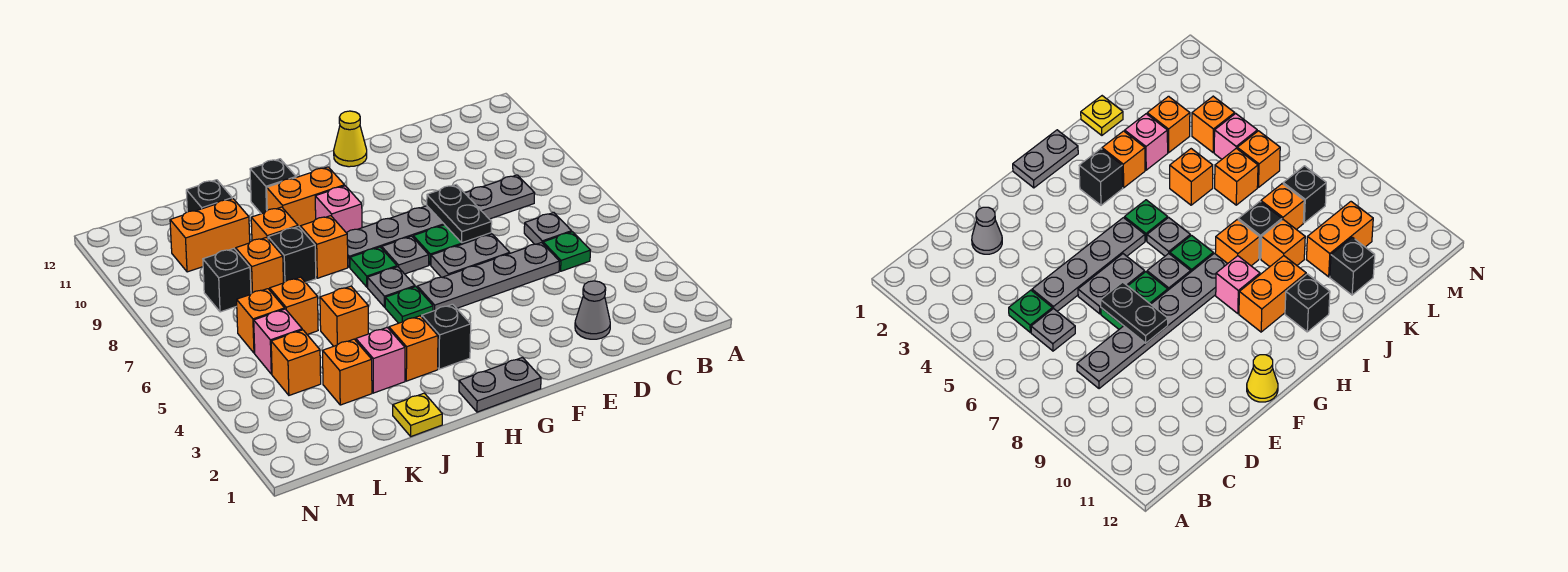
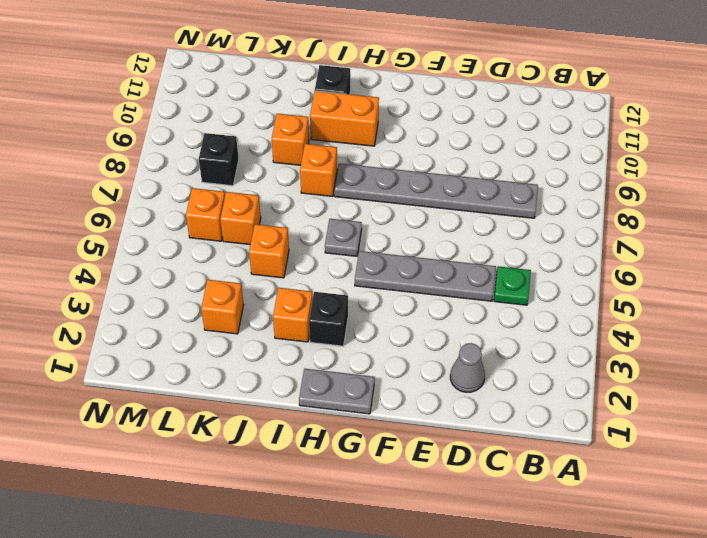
none -> grey 1x1 plate [524,213,572,244]
none -> grey 1x2 plate [431,234,510,277]
none -> green 1x2 plate [413,225,491,265]
none -> yellow 1x1 cone [334,111,367,167]

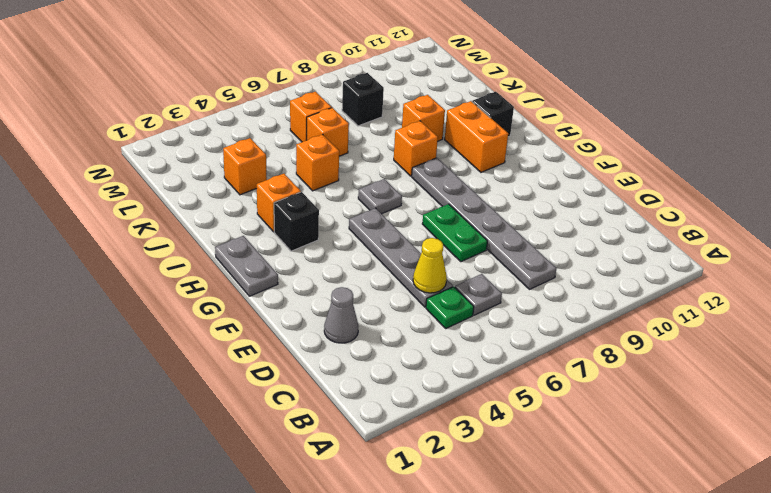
yellow 1x1 cone [413,238,447,293] -> yellow 1x1 cone moved to [334,111,367,167]
none -> grey 1x2 plate [431,234,510,277]
none -> grey 1x1 plate [382,236,429,274]
none -> green 1x1 plate [385,287,433,323]
none -> green 1x1 plate [350,247,397,287]

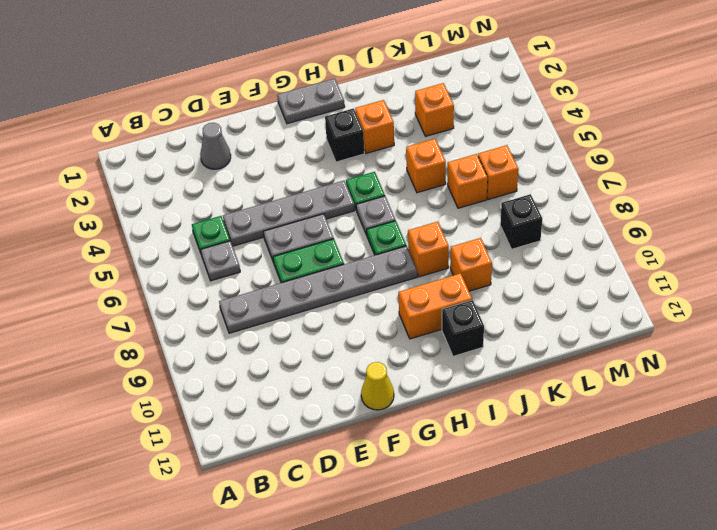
none -> grey 1x1 plate [382,236,429,274]
none -> pink 1x1 brick [315,186,362,233]
none -> yellow 1x1 plate [393,393,442,436]
none -> pink 1x1 brick [356,328,405,393]

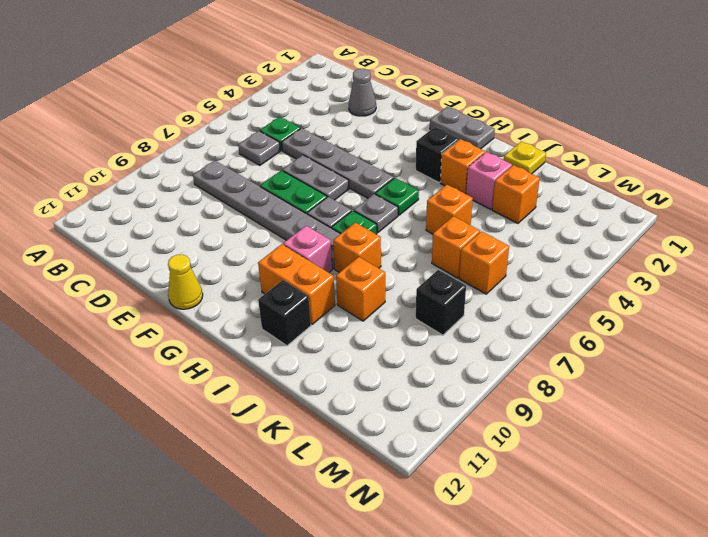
none -> black 1x1 brick [268,226,316,283]
none -> orange 1x1 brick [236,237,283,293]
none -> orange 1x2 brick [170,199,250,272]
none -> black 1x1 brick [186,180,232,212]

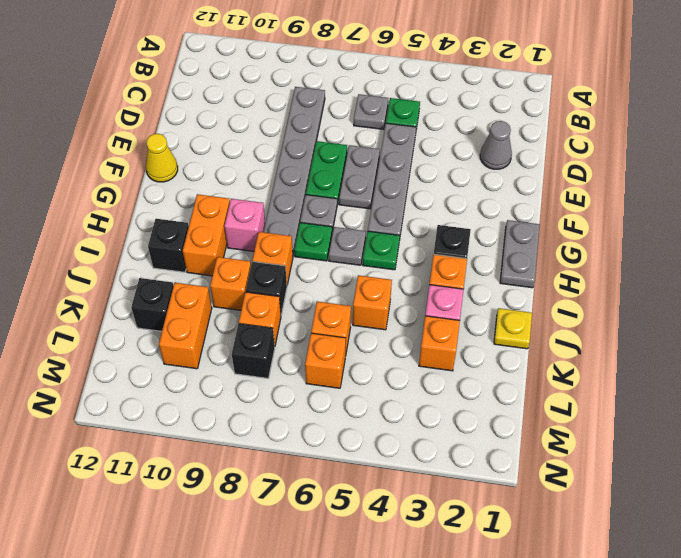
none -> orange 1x1 brick [271,330,321,395]
none -> pink 1x1 brick [254,309,302,374]
none -> black 1x2 plate [427,185,492,243]

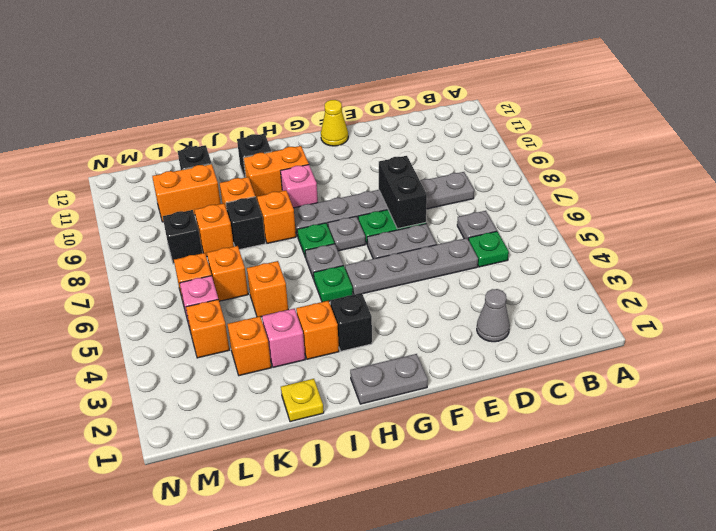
black 1x2 brick [379,156,427,229] -> black 1x2 plate [427,185,492,243]

